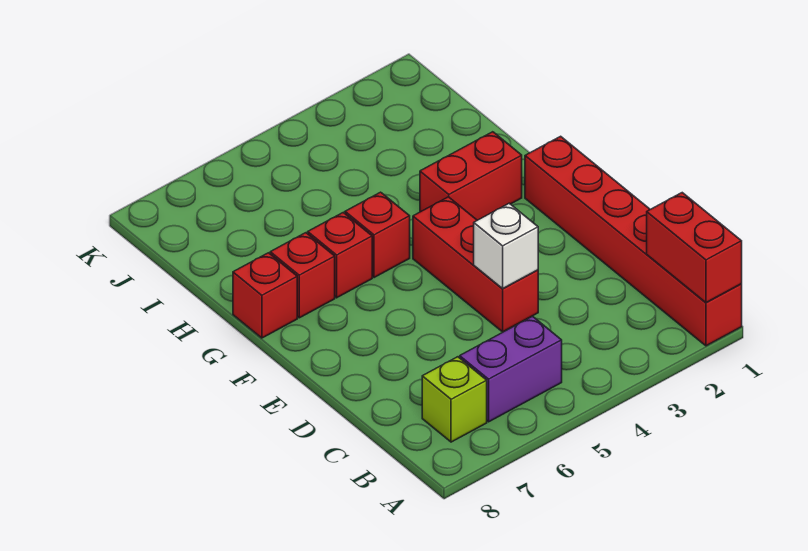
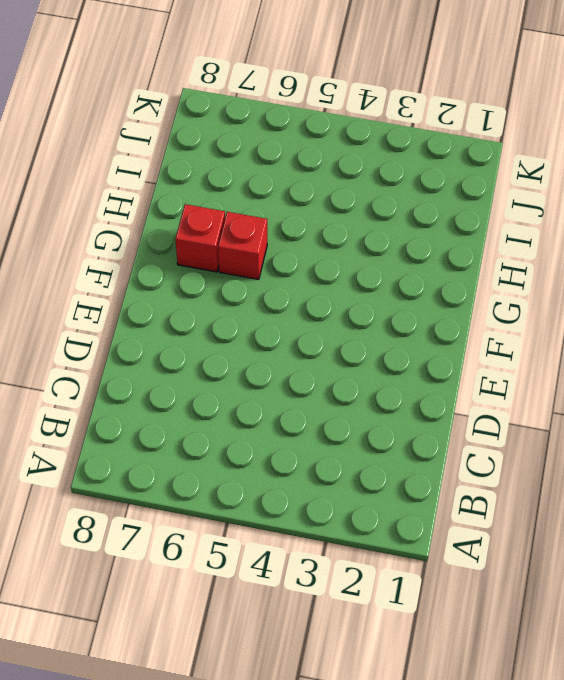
none -> red 1x6 brick [525,136,742,346]
none -> purple 1x2 brick [460,316,562,422]

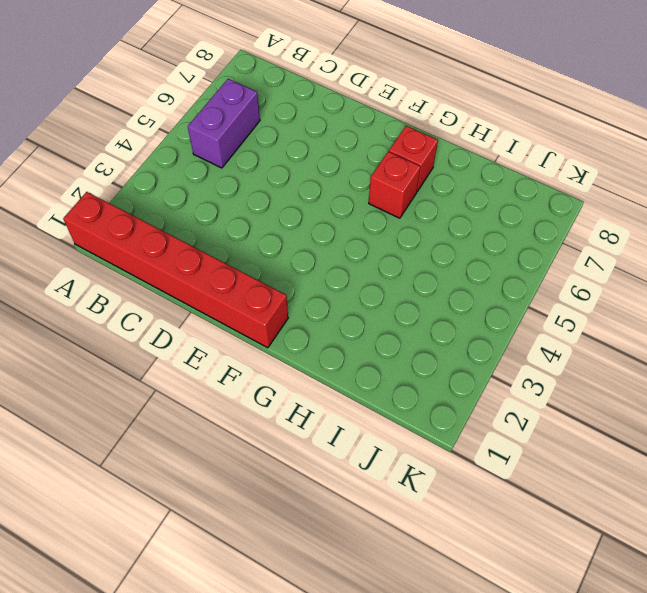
none -> lime 1x1 brick [422,357,487,442]
none -> red 1x3 brick [413,197,538,332]

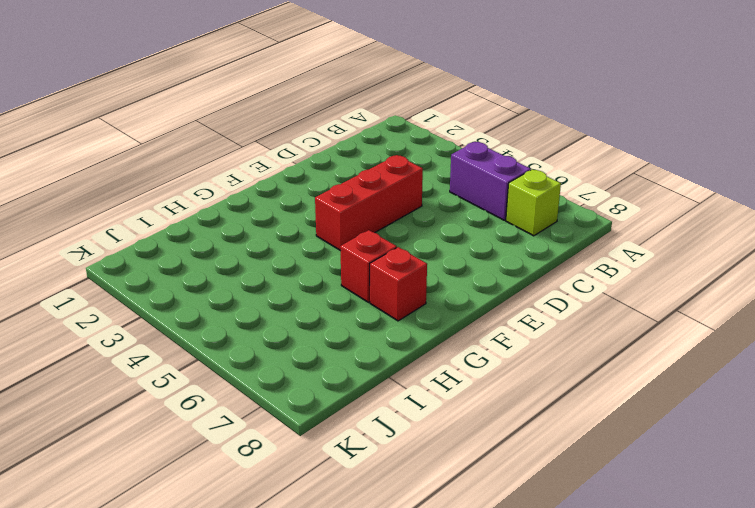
none -> red 1x6 brick [525,136,742,346]
none -> red 1x2 brick [420,132,522,220]

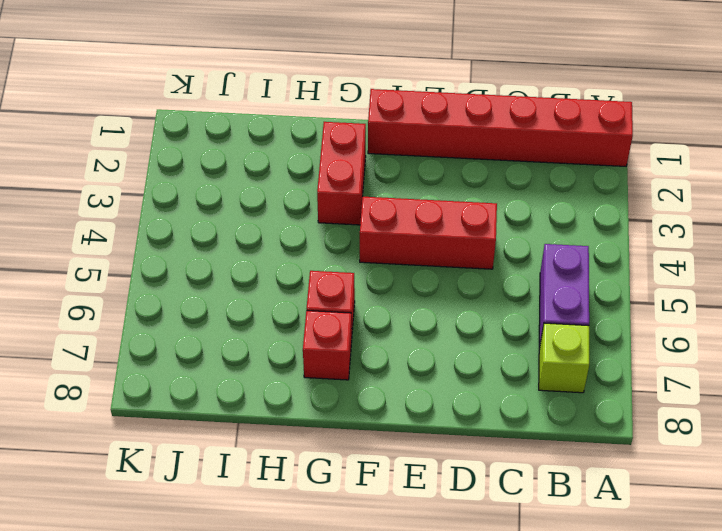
none -> red 1x1 brick [345,192,410,278]
none -> red 1x1 brick [233,253,297,338]

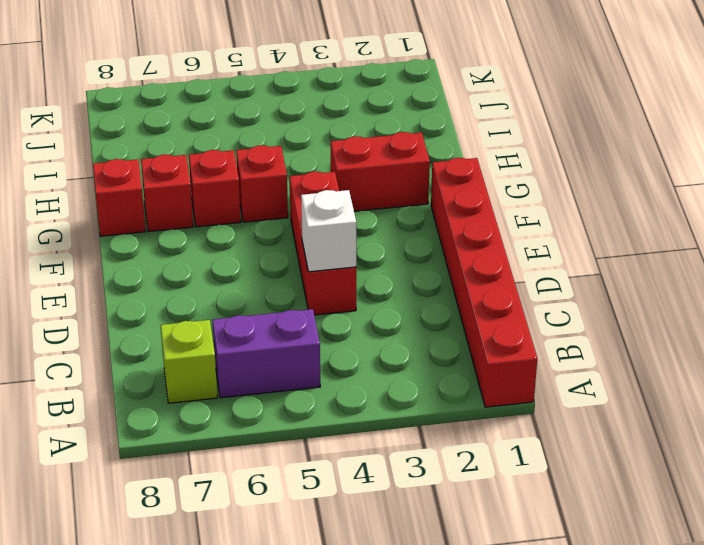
none -> red 1x2 brick [647,193,742,302]

